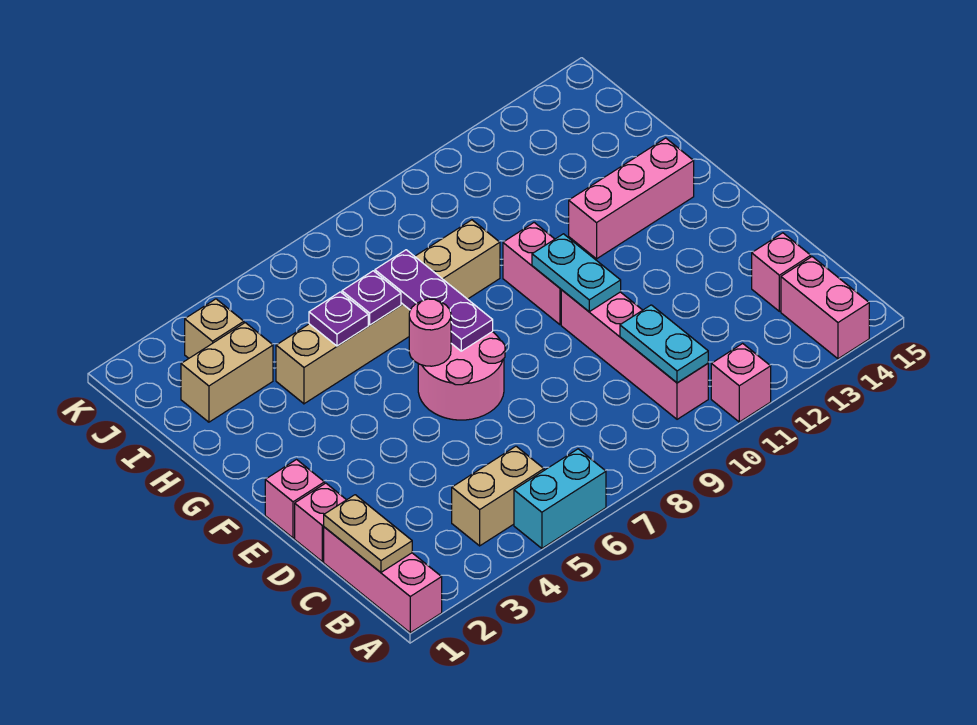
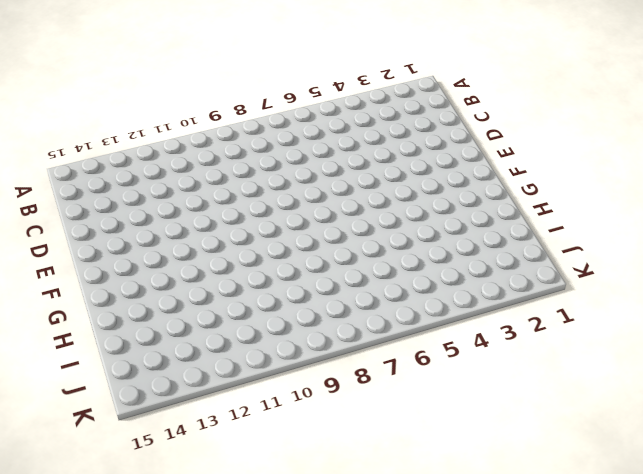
none -> pink 1x3 brick [324,527,442,633]
none -> cyan 1x2 brick [514,449,606,548]
none -> pink 1x1 brick [711,343,771,422]

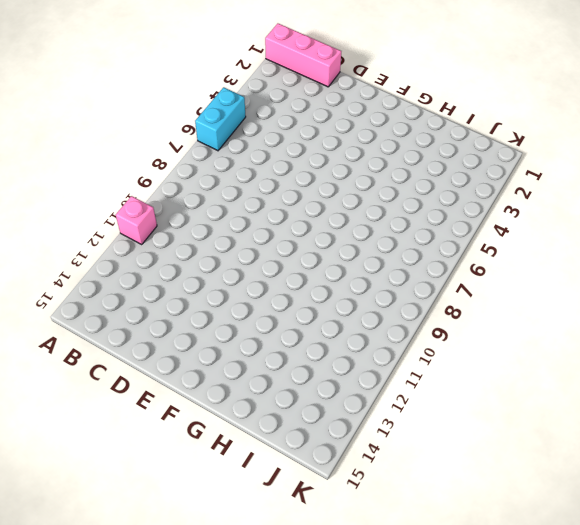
none -> pink 1x2 brick [781,257,869,359]
none -> tan 1x2 brick [452,446,544,546]
none -> pink 1x4 brick [561,290,708,419]

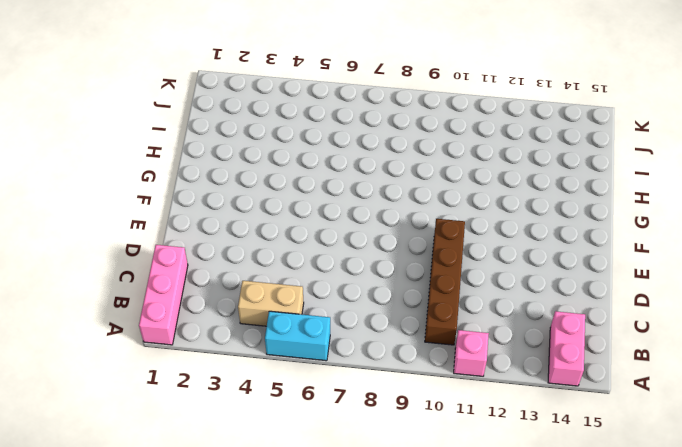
brown 1x4 brick [425,219,465,345] -> pink 1x4 brick [561,290,708,419]
none -> pink 1x1 brick [752,233,811,311]
none -> pink 1x1 brick [295,483,346,562]
none -> pink 1x1 brick [265,460,324,538]

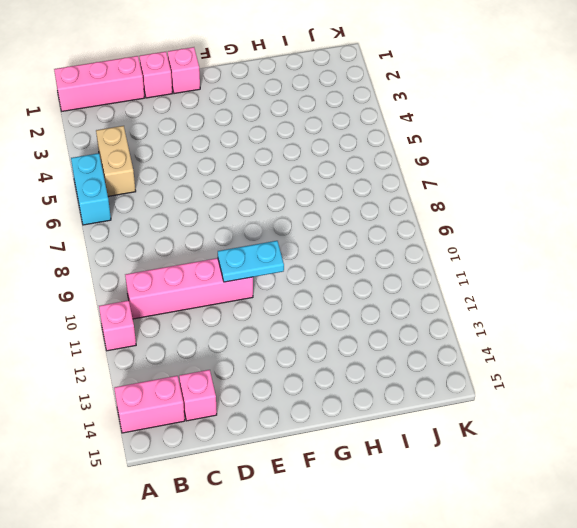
none -> pink 2x2 round brick [418,332,505,420]
none -> pink 1x2 brick [503,223,561,325]
none -> pink 1x3 brick [569,138,694,259]

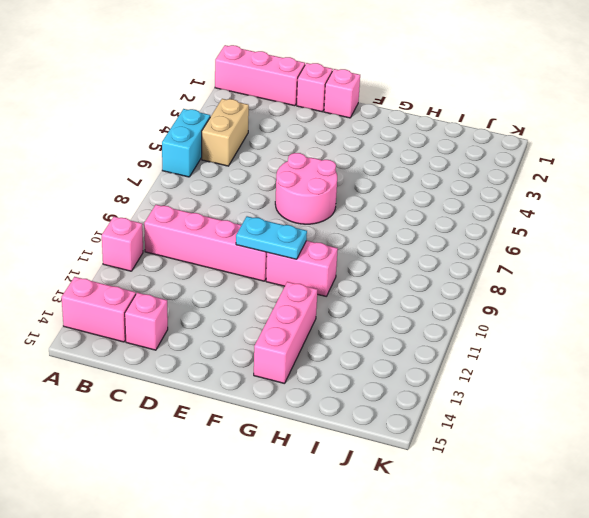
none -> tan 1x6 brick [276,220,500,404]
none -> tan 1x2 brick [181,323,273,422]
none -> tan 1x1 brick [185,299,244,358]

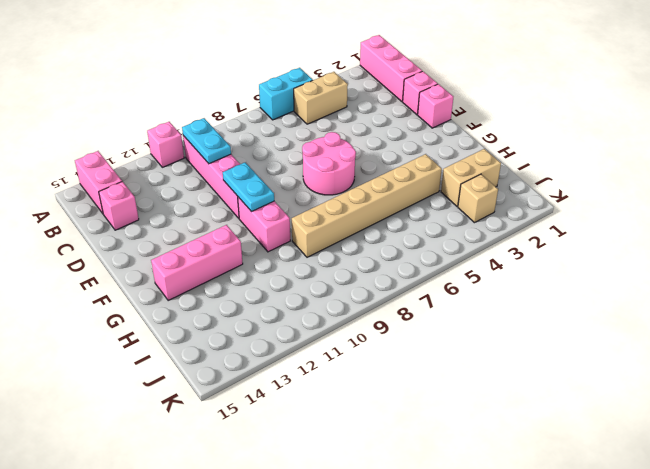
none -> tan 1x2 plate [324,495,412,572]
none -> pink 1x1 round brick [409,299,451,366]
none -> purple 1x3 plate [375,250,493,351]

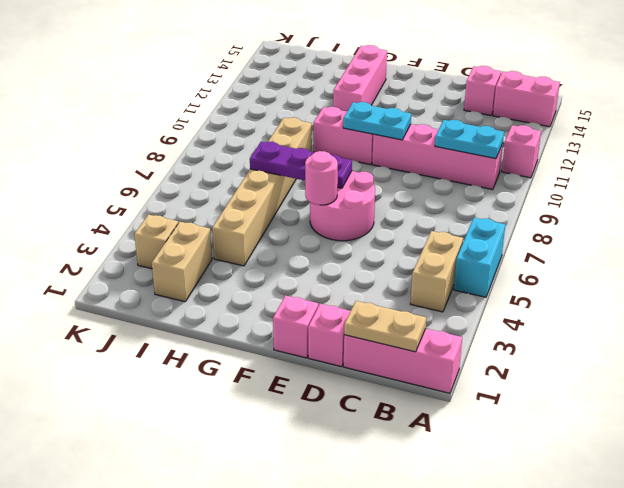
none -> purple 1x1 plate [309,292,368,346]
none -> purple 1x1 plate [342,271,401,325]

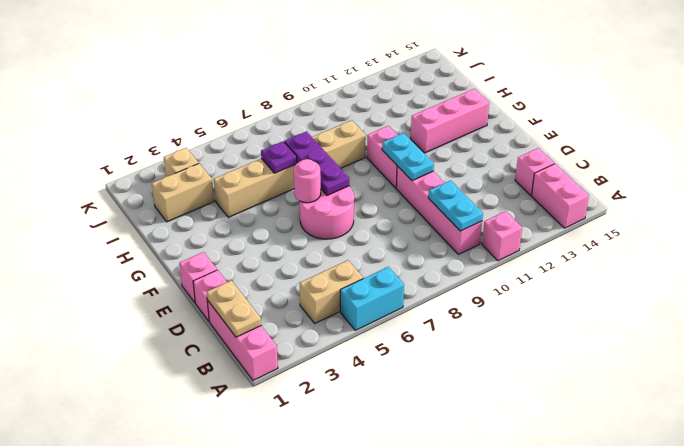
none -> purple 1x1 plate [309,292,368,346]

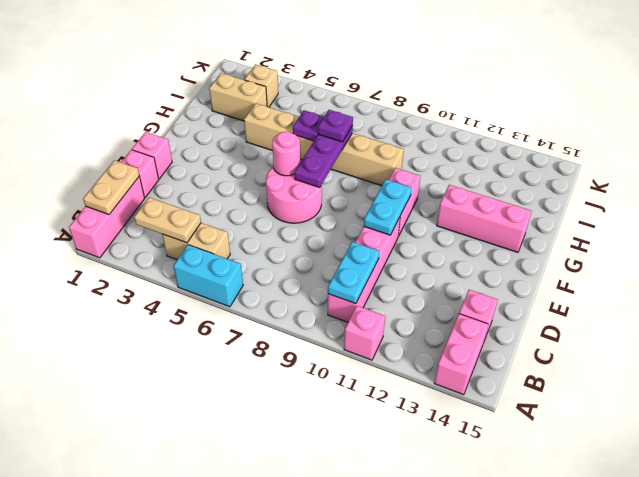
tan 1x2 plate [134,197,201,243] -> none
purple 1x1 plate [318,110,353,142] -> purple 1x1 plate moved to [309,292,368,346]

